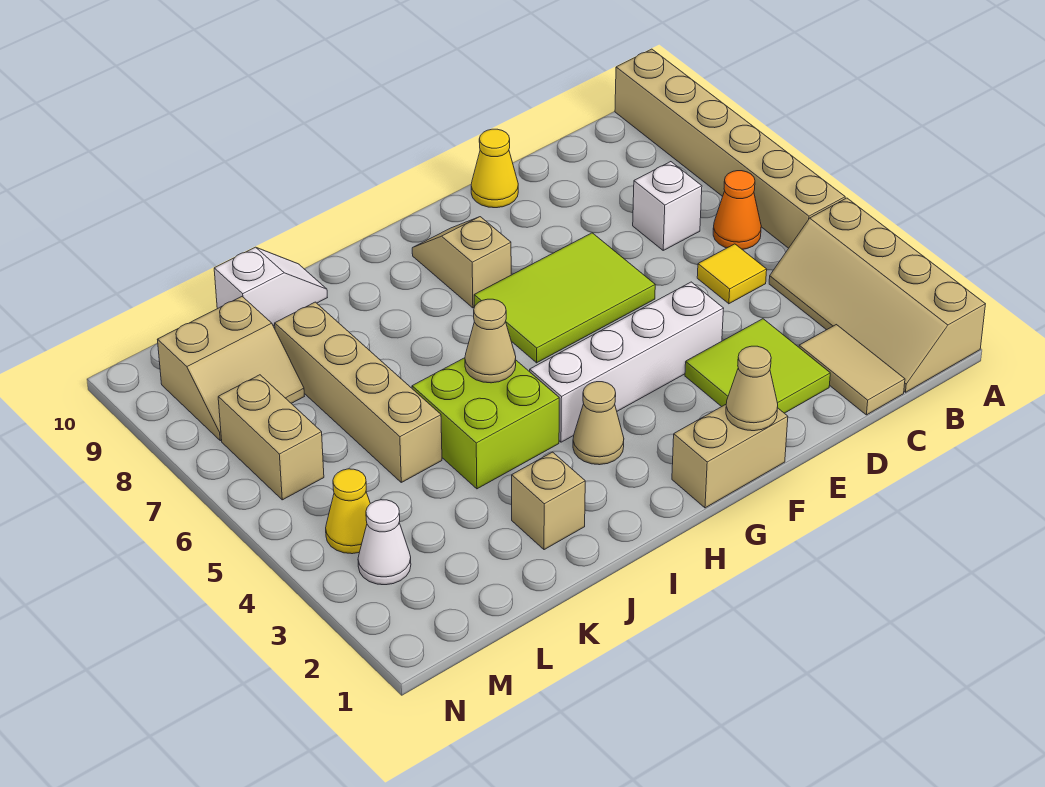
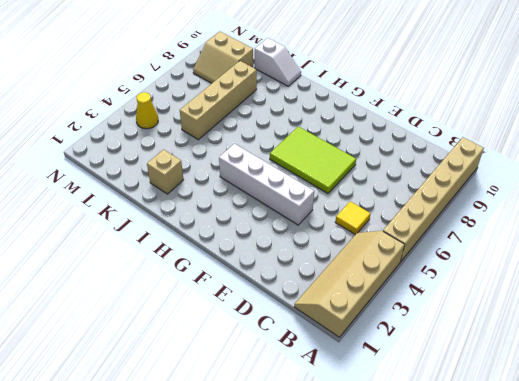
none -> orange 1x1 cone [713,171,761,249]
none -> tan 1x2 tile [799,325,905,415]
none -> white 1x1 brick [633,162,702,250]

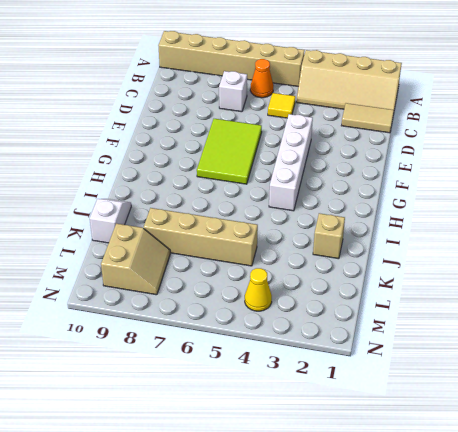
none -> lime 2x2 tile [685,319,830,413]
none -> yellow 1x1 cone [471,129,518,208]
none -> tan 1x2 brick [672,405,788,508]

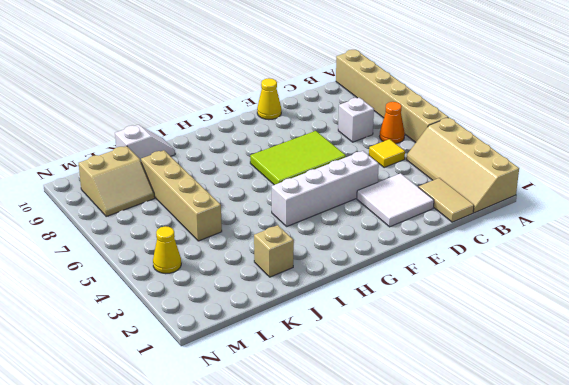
white 2x2 tile [357,173,434,227] -> lime 2x2 tile [685,319,830,413]
none -> tan 1x2 brick [672,405,788,508]
none -> tan 1x2 slope [412,217,511,308]
none -> tan 1x1 cone [573,382,624,465]

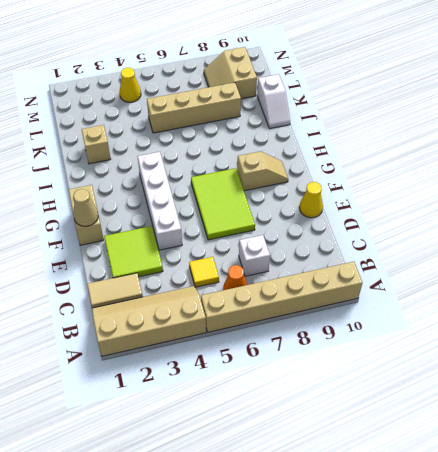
none -> tan 1x1 cone [573,382,624,465]
none -> lime 2x2 brick [412,358,559,489]
none -> white 1x1 cone [358,500,411,585]

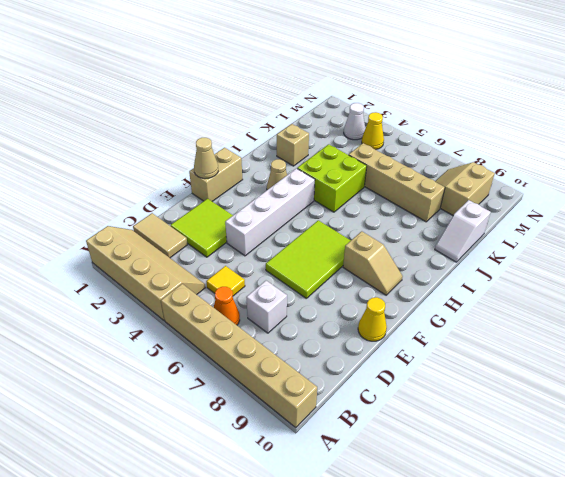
none -> tan 1x2 brick [218,375,324,500]
none -> tan 1x1 cone [465,299,516,383]

